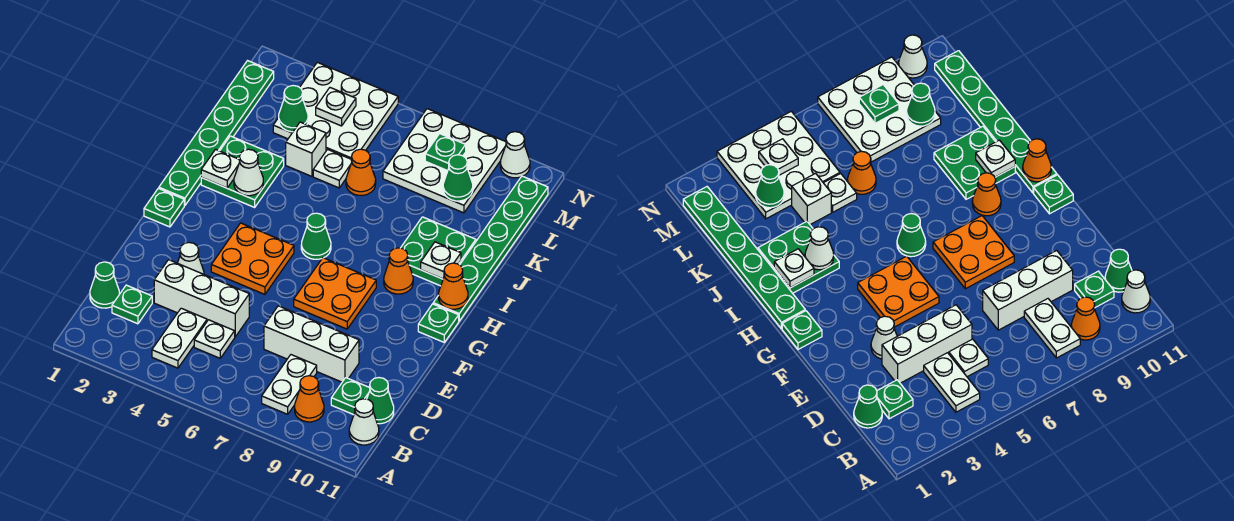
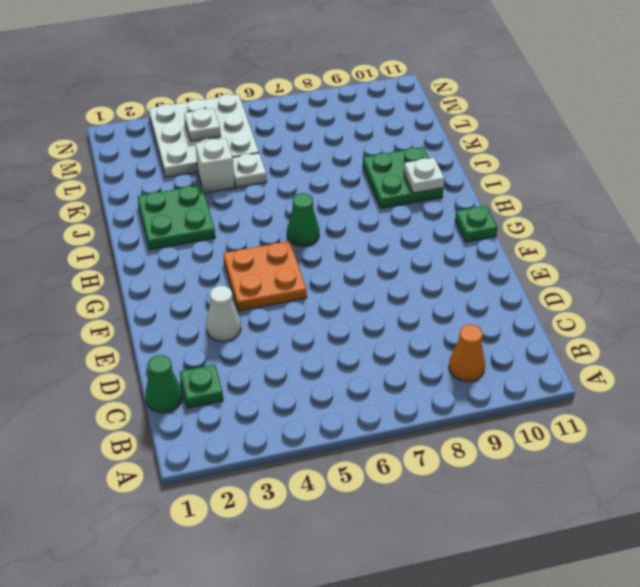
none -> white 1x2 plate [152,308,207,368]
none -> white 1x2 plate [262,355,317,414]
none -> white 1x1 cone [349,399,379,445]
none -> white 1x1 plate [194,320,235,358]

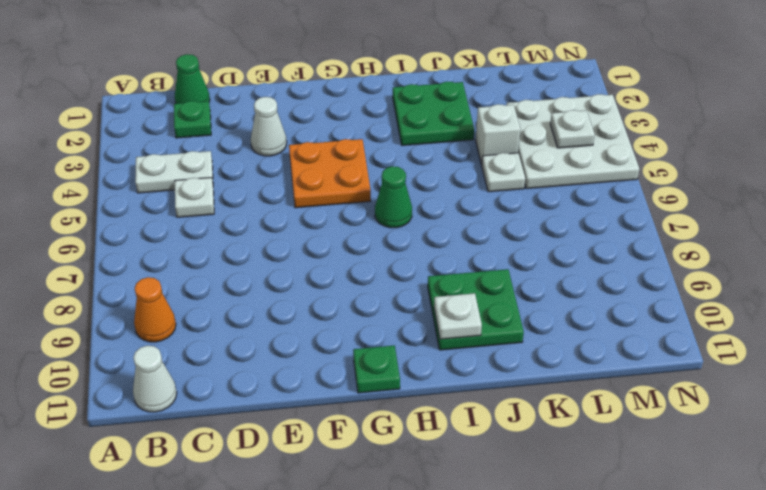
none -> white 1x2 plate [262,355,317,414]
none -> green 1x1 plate [331,378,370,415]
none -> green 1x1 cone [367,378,394,424]
none -> white 1x3 brick [154,260,249,337]

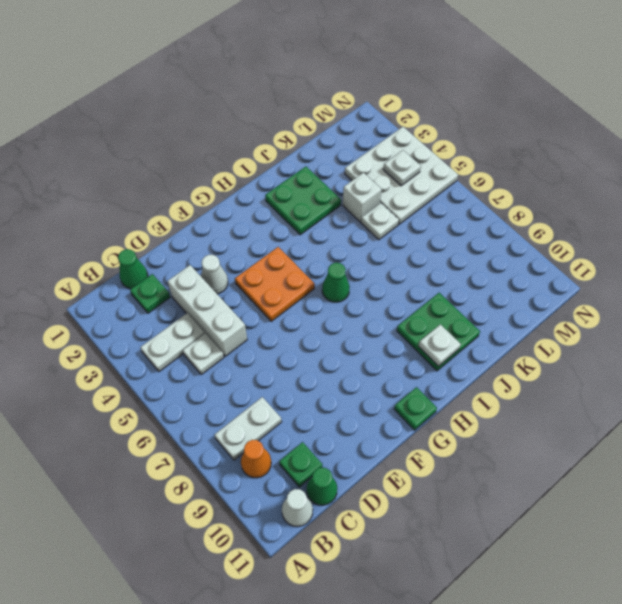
none -> white 1x3 brick [264,306,359,382]
none -> orange 2x2 plate [294,258,376,329]
none -> green 1x1 plate [144,188,184,227]
none -> green 1x6 plate [159,61,274,206]

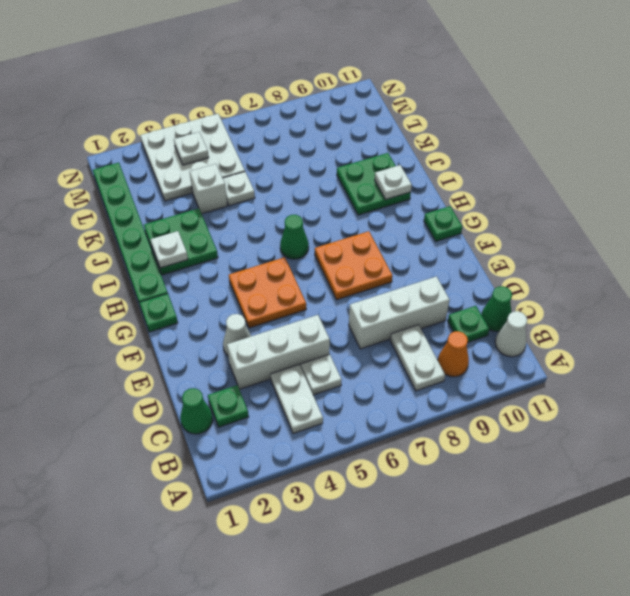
none -> orange 1x1 cone [384,248,413,294]
none -> green 1x6 plate [433,176,548,321]
none -> orange 1x1 cone [346,149,376,196]
none -> white 3x3 plate [383,109,506,213]

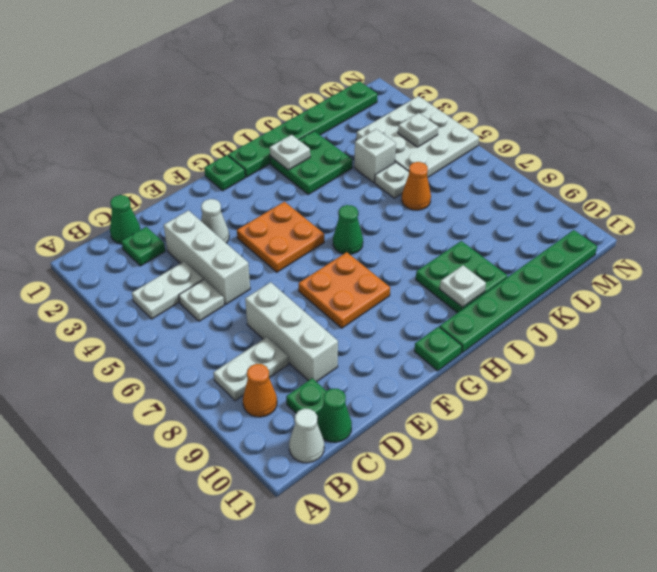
none -> orange 1x1 cone [384,248,413,294]
none -> white 3x3 plate [383,109,506,213]
none -> white 1x1 cone [500,132,530,178]
none -> orange 1x1 cone [439,263,468,309]

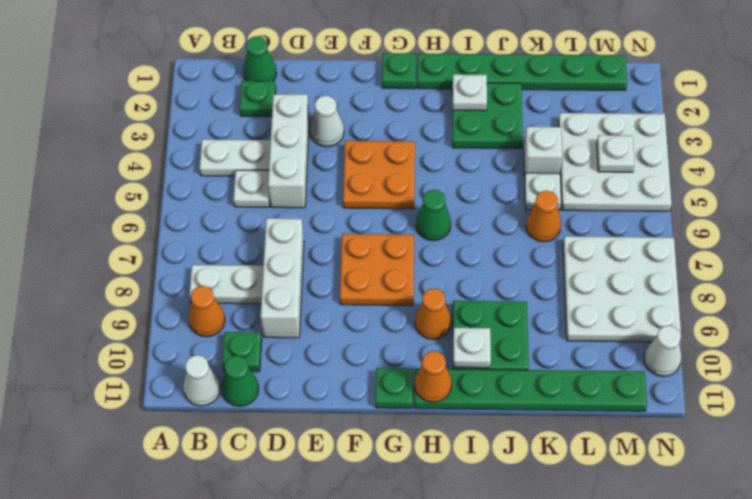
none -> white 1x1 cone [234,149,263,196]
none -> green 1x1 cone [279,86,308,132]
none -> green 1x1 cone [443,155,473,201]
none -> green 1x1 plate [425,134,466,171]

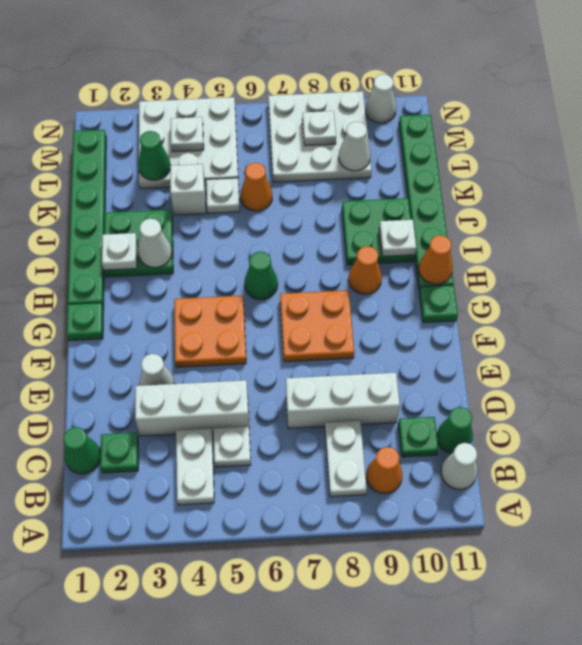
white 1x1 cone [339,121,371,171] -> green 1x1 cone [443,155,473,201]
white 1x1 plate [302,111,336,146] -> green 1x1 plate [425,134,466,171]

